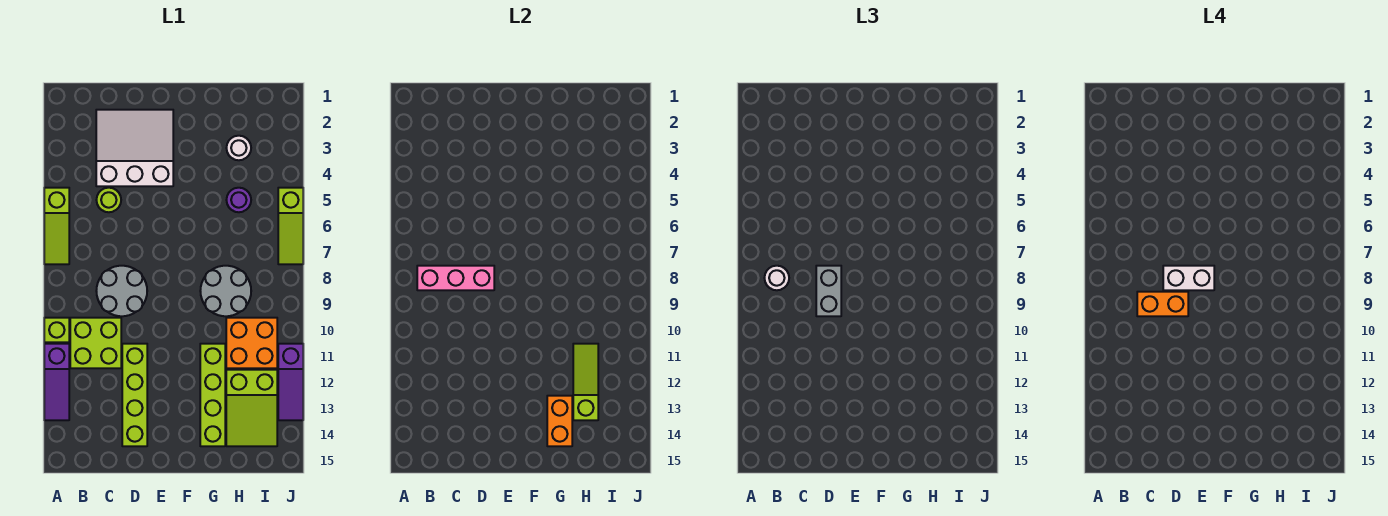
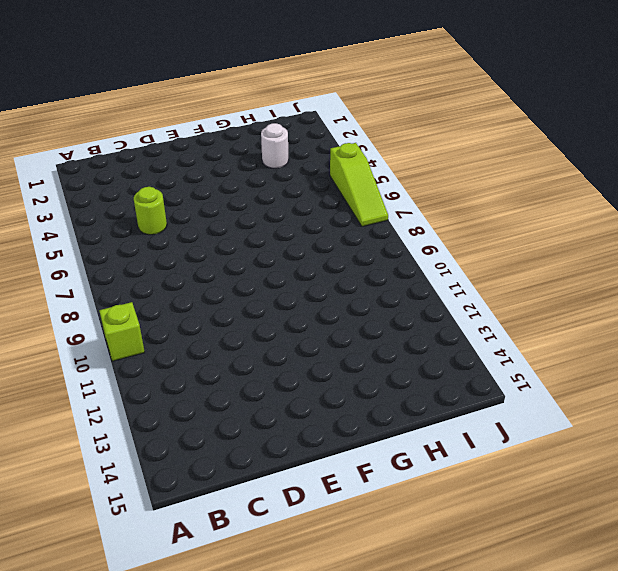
none -> lime 1x3 slope [44,188,69,264]
none -> purple 1x3 slope [44,344,69,420]
none -> lime 2x2 brick [70,318,121,368]

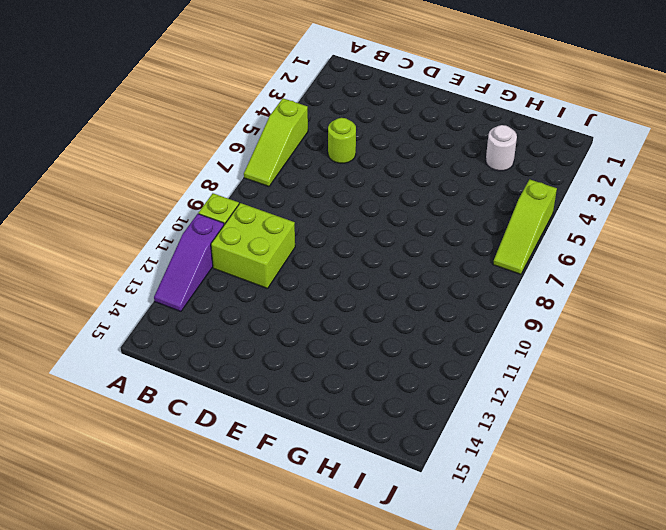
none -> white 3x3 slope [96,110,173,186]
none -> grey 2x2 round brick [96,266,147,316]
none -> lime 1x4 brick [122,344,147,446]

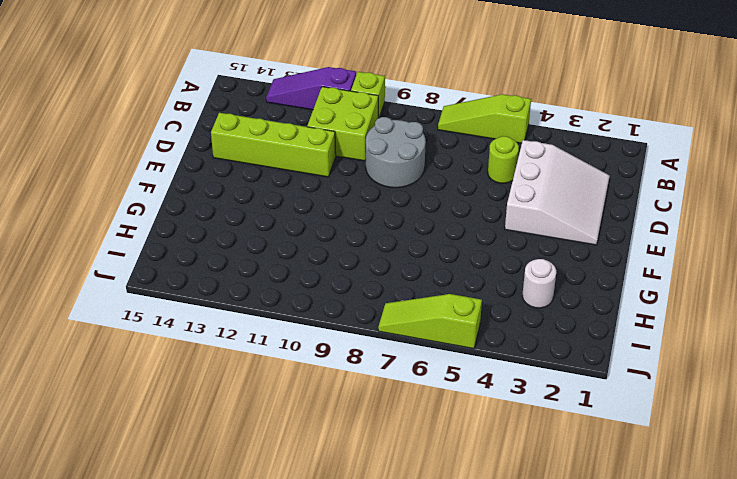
none -> grey 2x2 round brick [200,266,251,316]
none -> lime 1x4 brick [200,344,225,446]
none -> purple 1x1 round brick [227,188,251,212]

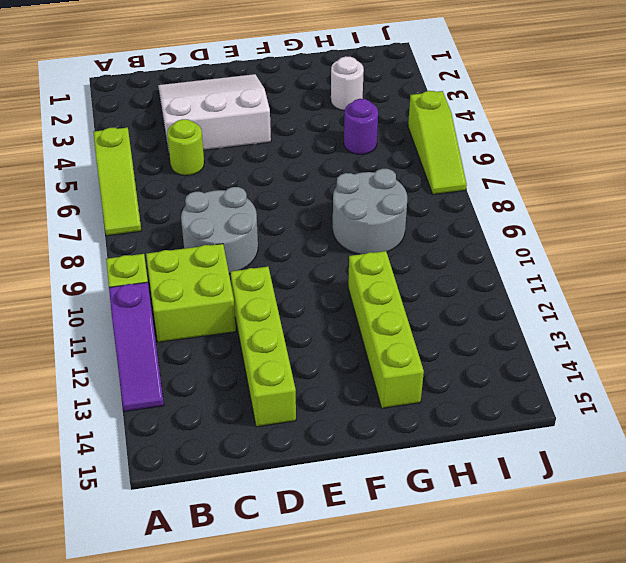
none -> orange 2x2 brick [226,318,277,368]
none -> lime 2x3 slope [226,370,277,446]
none -> purple 1x3 slope [278,344,303,420]

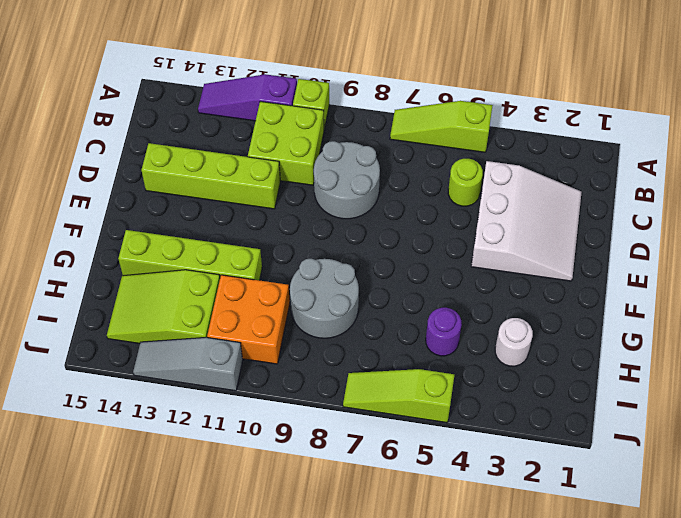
grey 1x3 slope [133,338,243,391] -> purple 1x3 slope [278,344,303,420]
none -> pink 1x3 brick [417,266,494,290]
none -> orange 1x2 brick [547,396,572,446]
none -> lime 1x3 slope [573,344,598,420]

